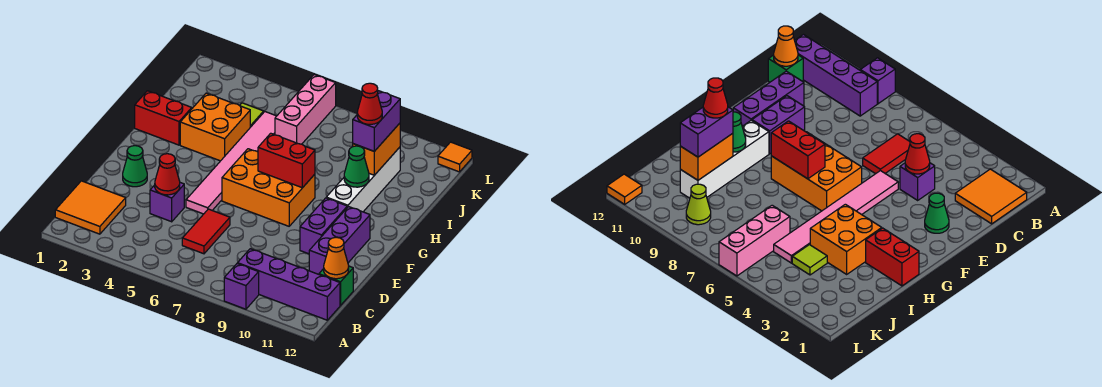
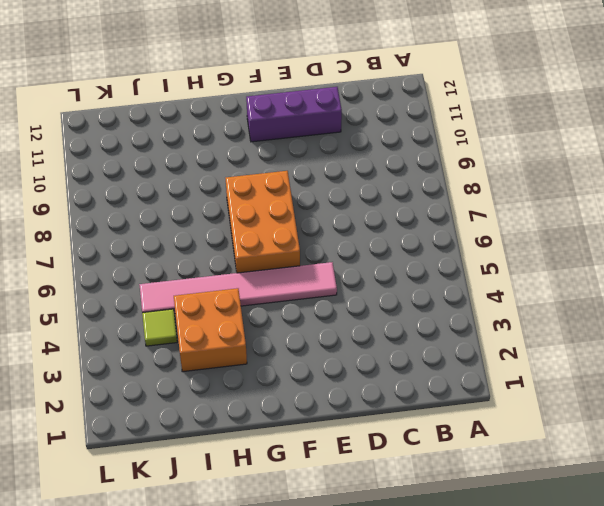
none -> purple 1x1 brick [224,264,259,309]
none -> orange 2x2 tile [55,181,126,234]
none -> purple 1x4 brick [238,249,340,320]

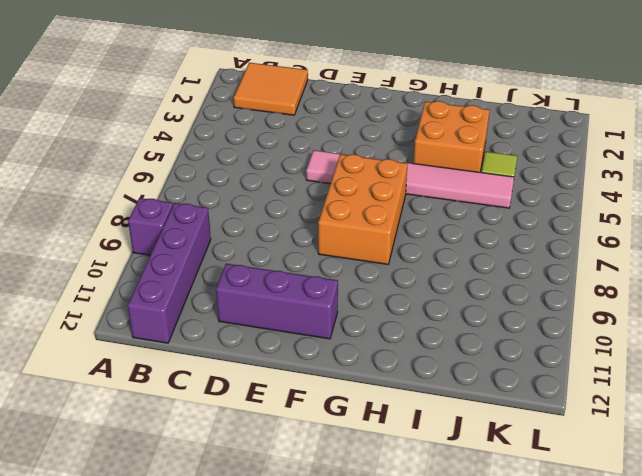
none -> red 1x2 tile [182,209,230,254]
none -> green 1x1 brick [319,266,353,305]
none -> purple 1x1 brick [150,183,184,222]

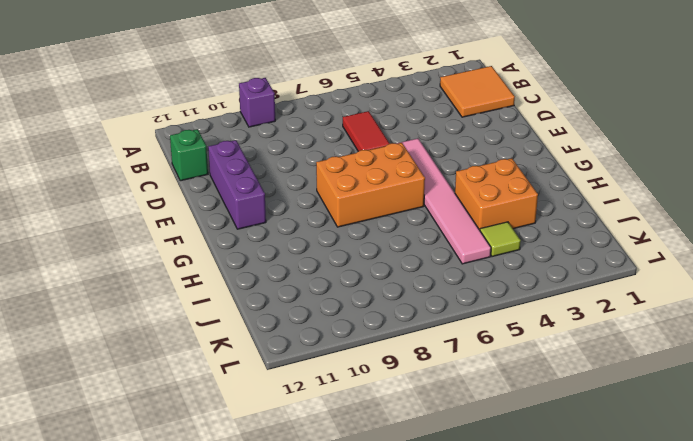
none -> purple 1x4 brick [238,249,340,320]
none -> purple 1x1 brick [150,183,184,222]
none -> green 1x1 cone [123,146,147,187]

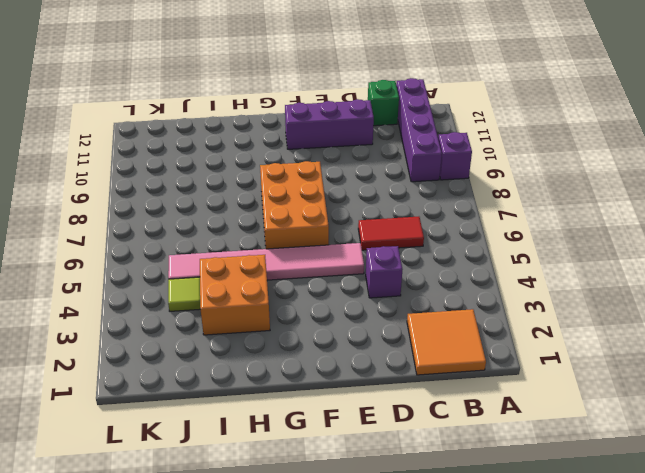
none -> green 1x1 cone [123,146,147,187]
none -> purple 1x2 brick [300,198,347,254]
none -> white 1x4 brick [326,147,400,212]

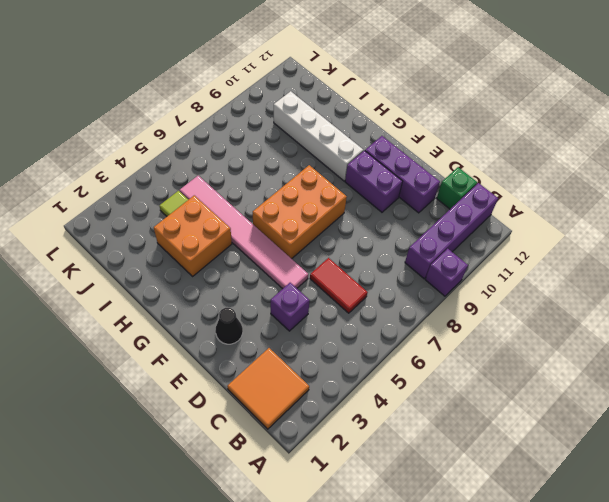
black 1x1 cone [215,308,243,344] -> green 1x1 cone [123,146,147,187]
none -> red 1x2 brick [135,91,192,145]
none -> pink 1x3 brick [275,75,336,144]
none -> lime 1x1 cone [686,184,711,225]

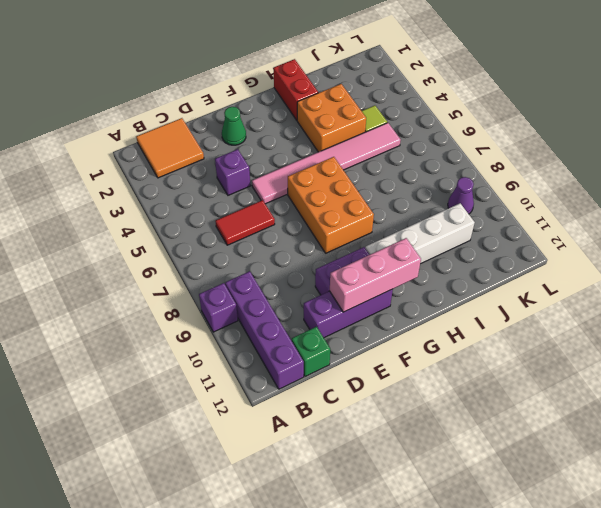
pink 1x3 brick [330,238,421,312] -> pink 1x3 brick moved to [275,75,336,144]
purple 1x1 cone [448,177,474,214] -> lime 1x1 cone [686,184,711,225]
none -> orange 1x1 tile [438,142,472,172]
none -> orange 1x1 cone [324,237,349,279]
none -> red 1x1 cone [155,154,180,195]

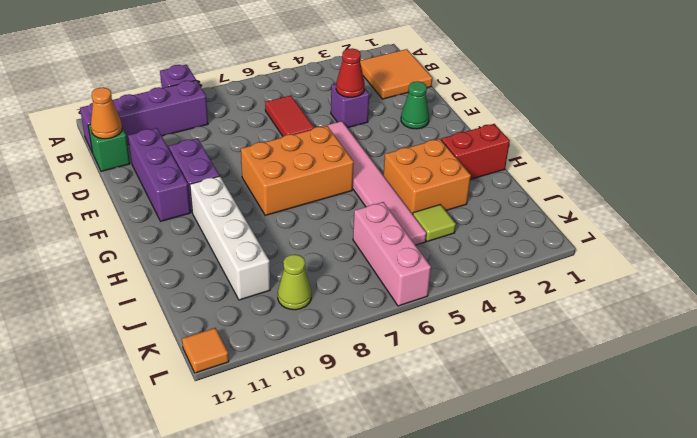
none -> red 1x2 brick [258,133,315,188]
none -> green 1x1 cone [344,146,369,187]
none -> orange 1x2 brick [353,123,400,175]

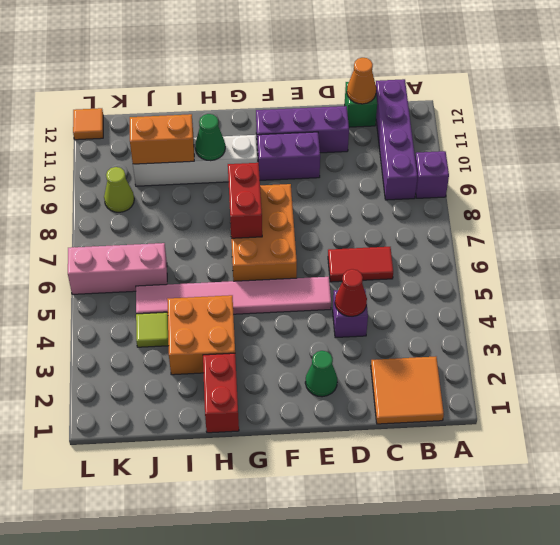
none -> purple 1x2 brick [353,91,400,151]
none -> red 1x1 cone [357,83,382,124]

